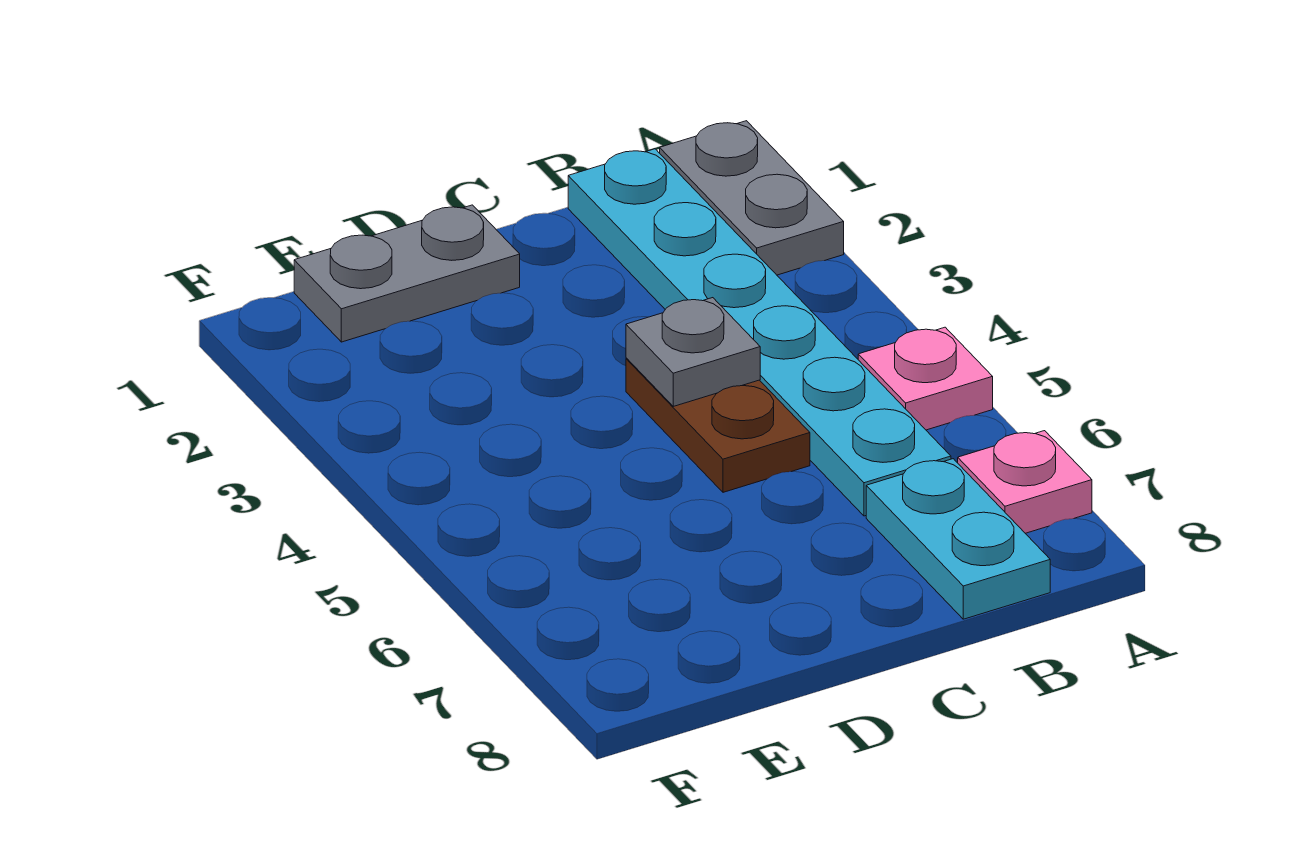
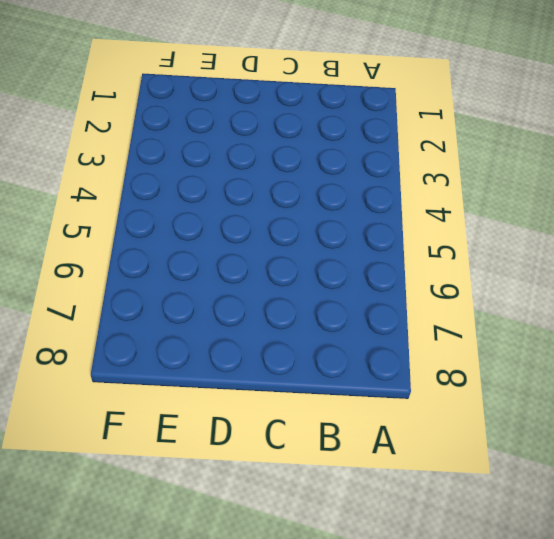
none -> grey 1x2 plate [660,121,844,275]
none -> pink 1x1 plate [858,327,993,430]

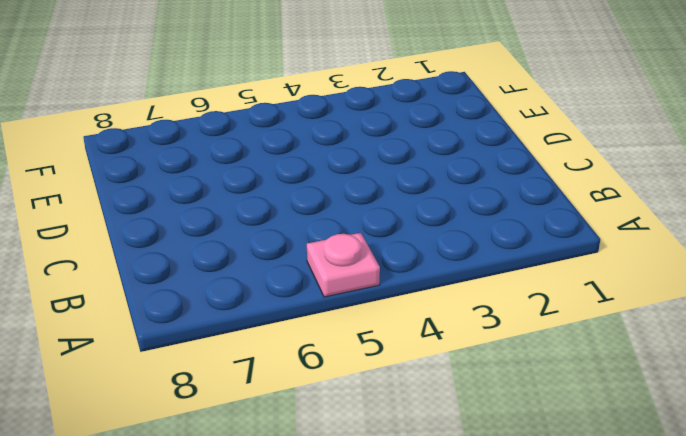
none -> grey 1x2 plate [660,121,844,275]
none -> pink 1x1 plate [958,431,1092,533]

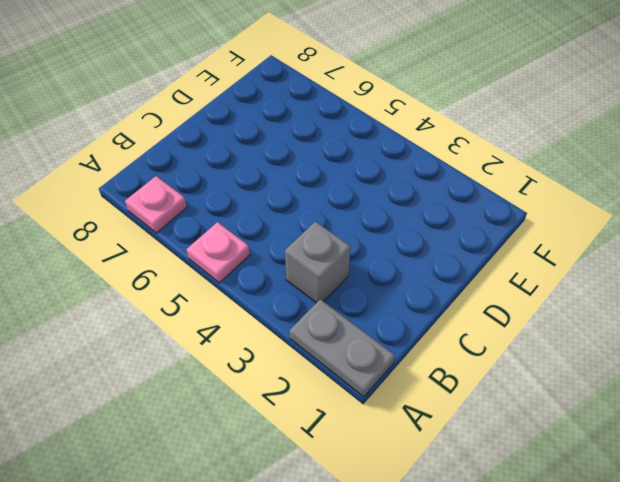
grey 1x1 brick [285,222,351,303] -> cyan 1x6 plate [568,149,951,516]
none -> cyan 1x2 plate [866,459,1050,619]
none -> brown 1x2 plate [626,358,810,492]

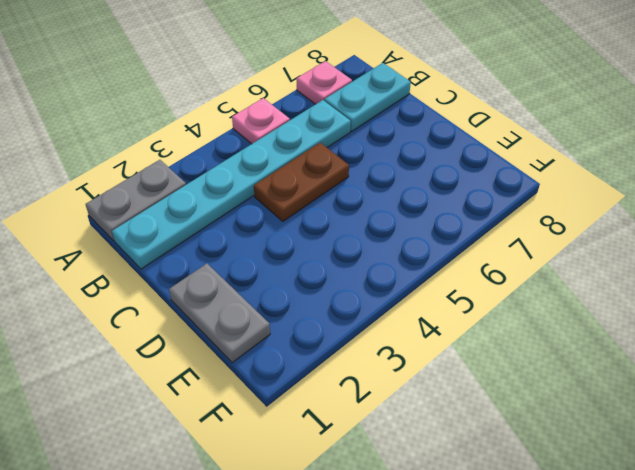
none -> grey 1x1 plate [626,298,760,406]

